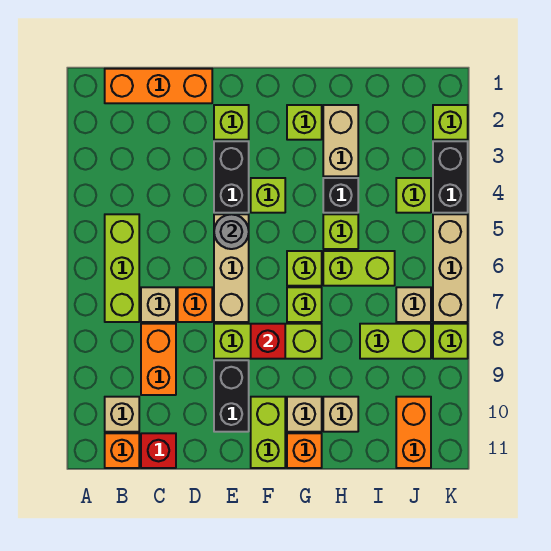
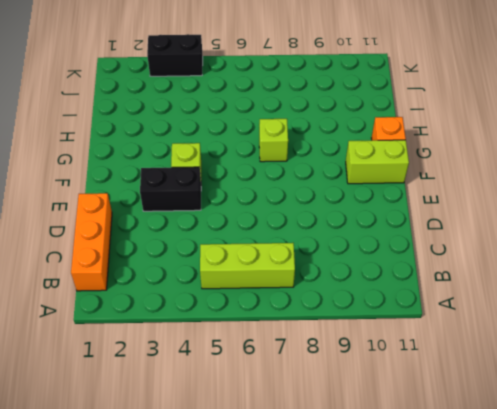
none -> tan 1x1 brick [105,397,139,432]
none -> orange 1x1 brick [105,433,139,468]
none -> tan 1x1 brick [141,287,176,322]
none -> orange 1x2 brick [141,324,176,395]

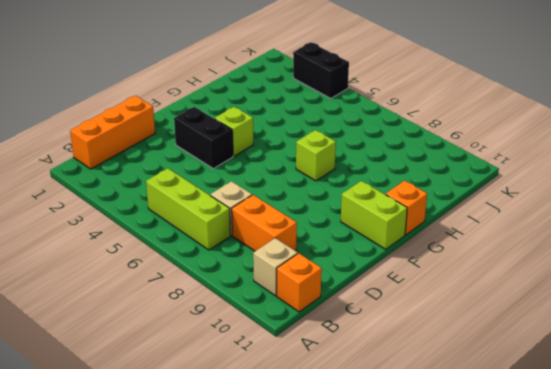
none -> red 1x1 brick [141,433,176,468]
none -> orange 1x1 brick [178,287,212,322]
none -> lime 1x1 brick [214,105,249,140]
none -> tan 1x3 brick [214,214,249,322]

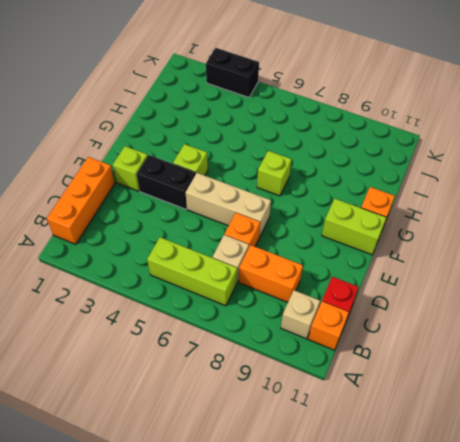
none -> lime 1x3 brick [214,324,322,359]
none -> black 1x2 brick [214,360,249,432]
none -> lime 1x1 brick [287,105,322,140]
none -> lime 1x1 brick [287,251,322,286]

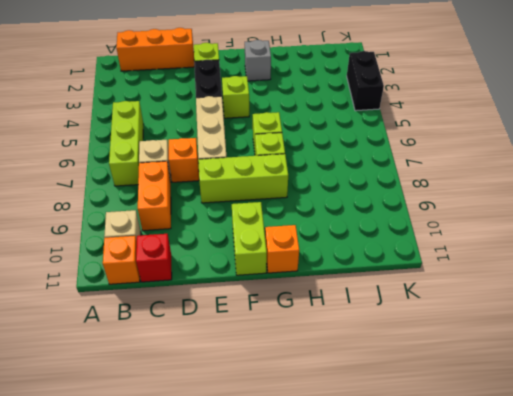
grey 1x1 brick [245,40,271,81] -> lime 1x1 brick [287,105,322,140]
none -> black 1x2 brick [214,360,249,432]
none -> tan 1x1 brick [287,397,322,432]
none -> tan 1x2 brick [323,105,358,176]
none -> black 1x1 brick [323,178,358,213]

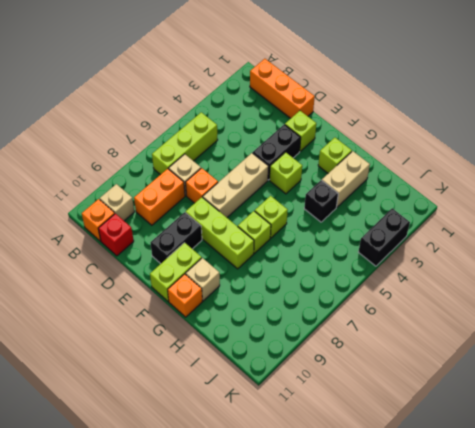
none -> lime 1x1 brick [323,214,358,249]
none -> lime 1x2 brick [323,251,395,286]
none -> tan 1x1 brick [323,397,358,432]
none -> lime 1x2 brick [360,324,431,359]

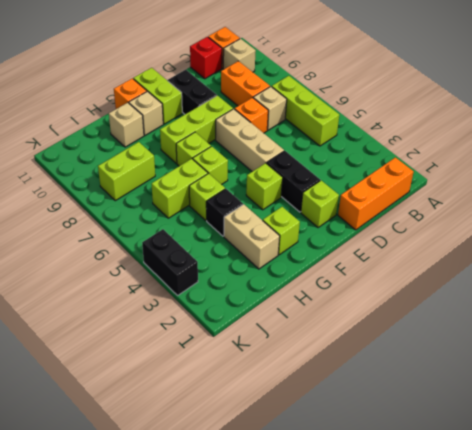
none -> lime 1x1 brick [396,178,431,213]
none -> tan 1x1 brick [396,287,431,322]
none -> orange 1x2 brick [396,397,431,468]
none -> lime 1x1 brick [433,105,468,140]

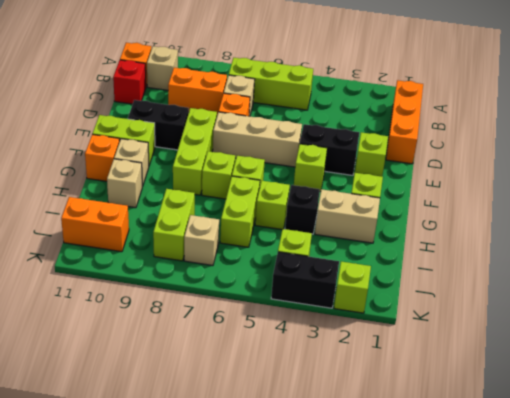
none -> tan 1x3 brick [433,214,468,322]
none -> lime 1x1 brick [433,324,468,359]
none -> grey 1x1 round brick [214,214,249,249]
none -> red 1x1 brick [251,324,285,359]

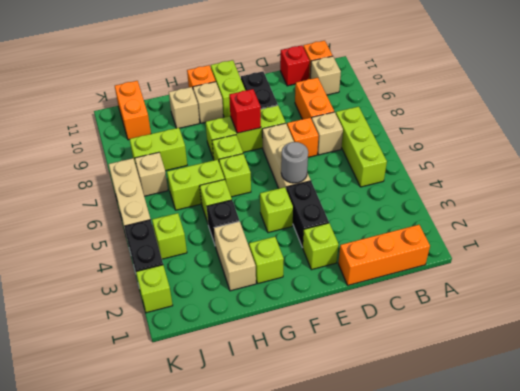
none -> lime 1x1 brick [433,324,468,359]

